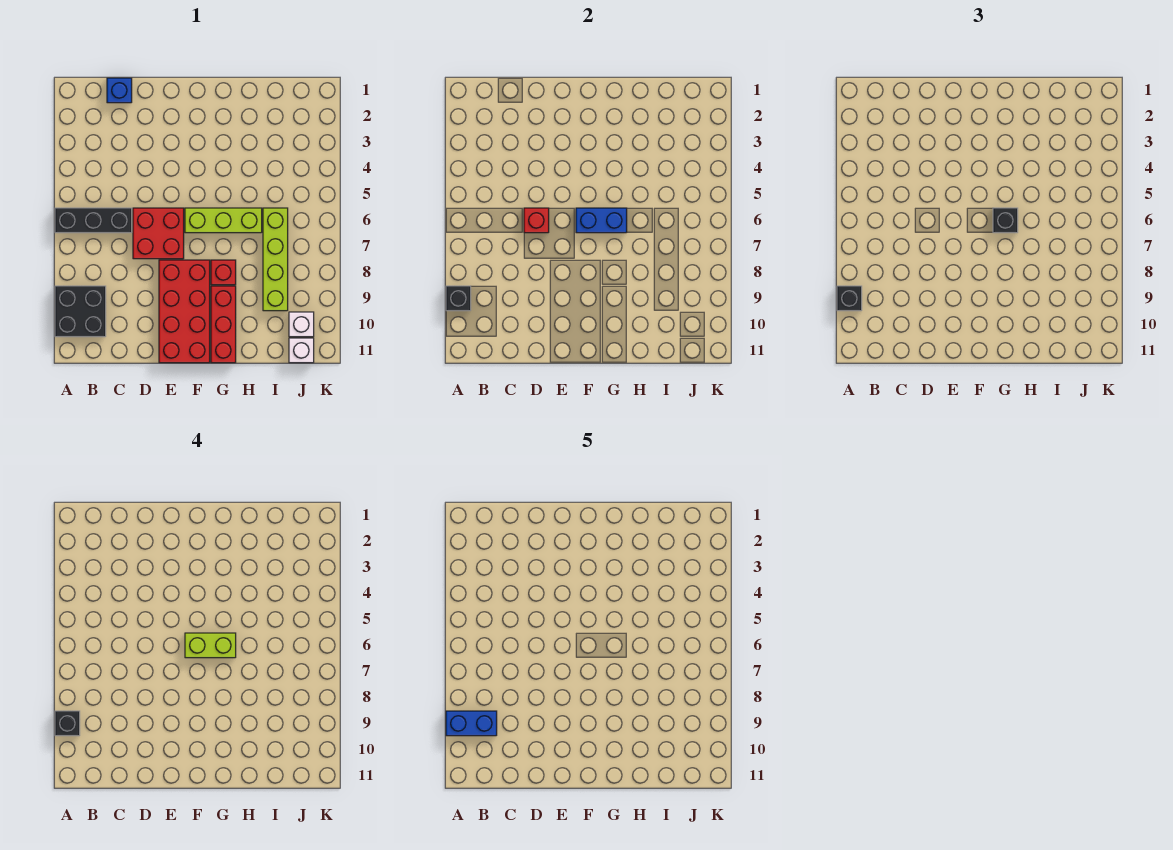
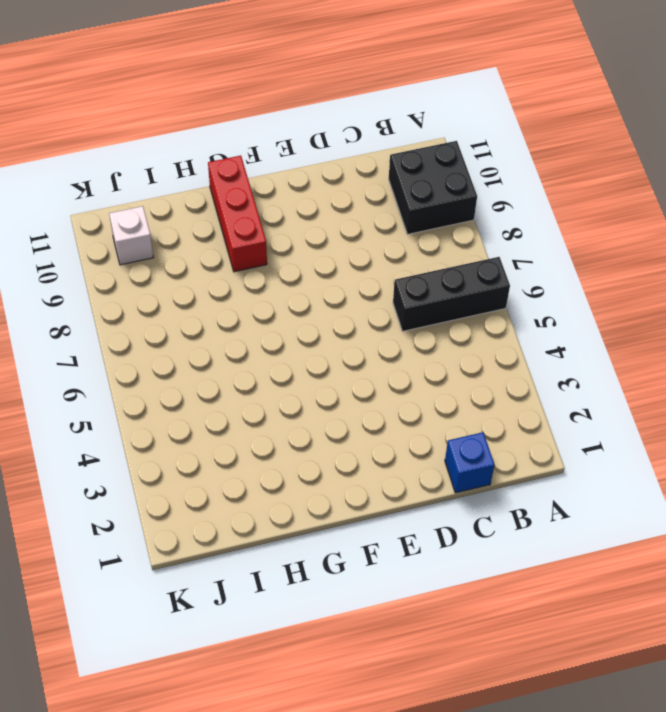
none -> red 2x2 brick [133,208,184,259]
none -> red 2x4 brick [159,260,210,363]
none -> lime 1x3 brick [185,208,262,233]

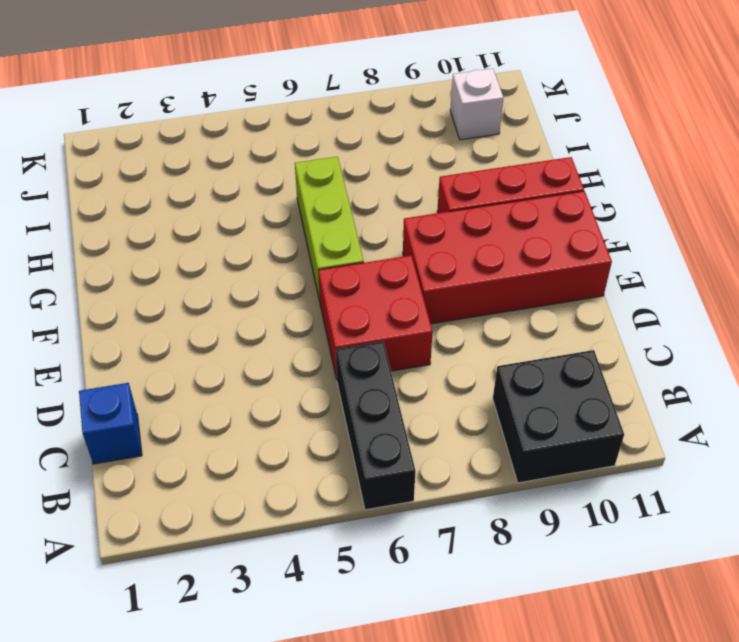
none -> red 1x1 brick [211,260,236,285]
none -> lime 1x4 brick [263,208,288,311]
none -> white 1x1 brick [289,338,314,363]

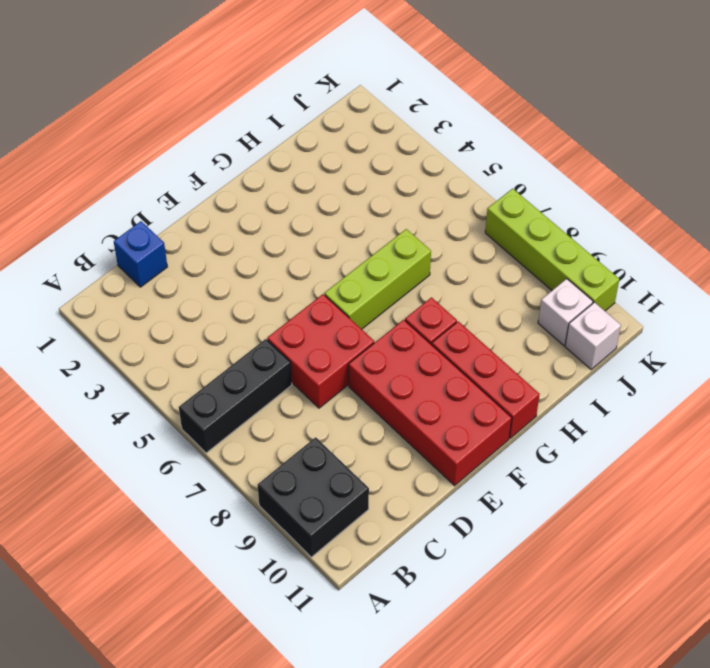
lime 1x4 brick [485,189,619,311] -> lime 1x4 brick moved to [263,208,288,311]
none -> black 1x1 brick [446,286,471,311]
none -> red 1x1 brick [524,208,549,233]
none -> blue 1x2 brick [576,208,627,233]

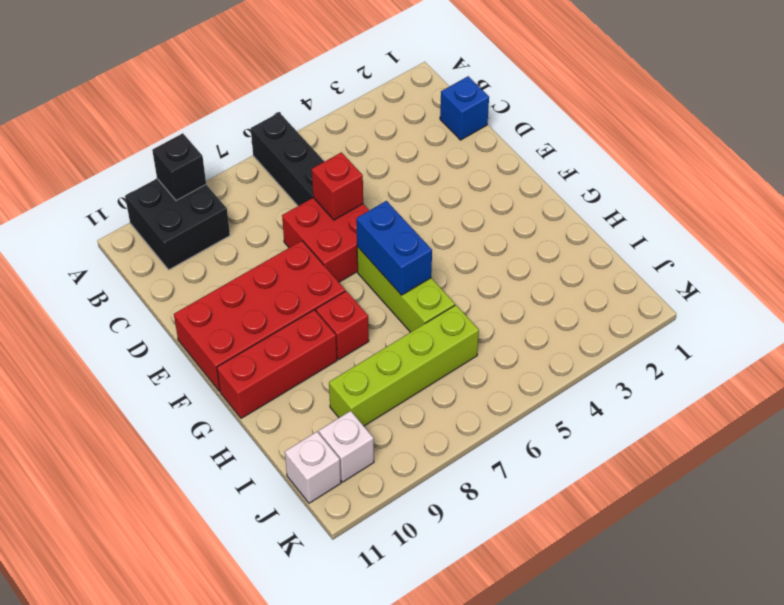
none -> black 1x1 brick [837,286,862,311]
none -> black 1x1 brick [993,208,1018,233]
none -> black 1x1 brick [55,711,80,736]

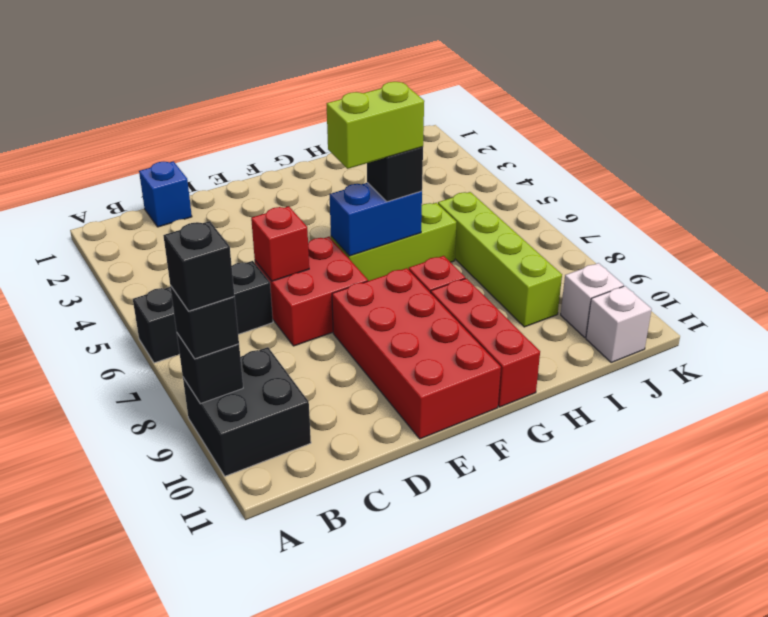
none -> blue 1x2 brick [446,711,497,736]

